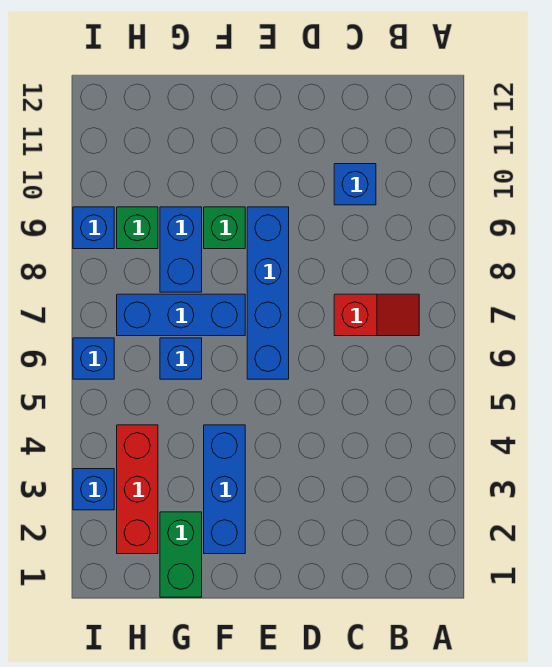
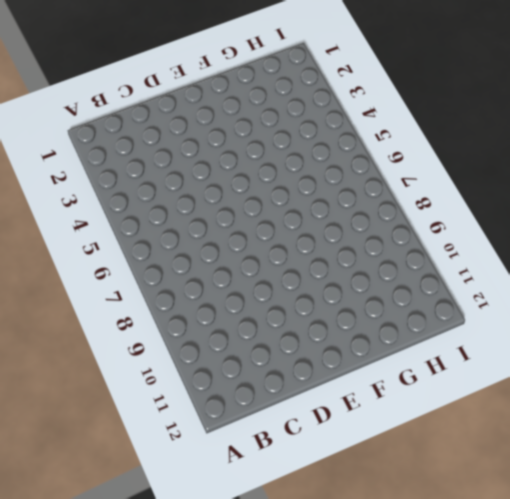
none -> red 1x2 slope [334,294,419,336]
none -> blue 1x1 brick [334,164,376,205]
none -> blue 1x4 brick [247,207,289,379]

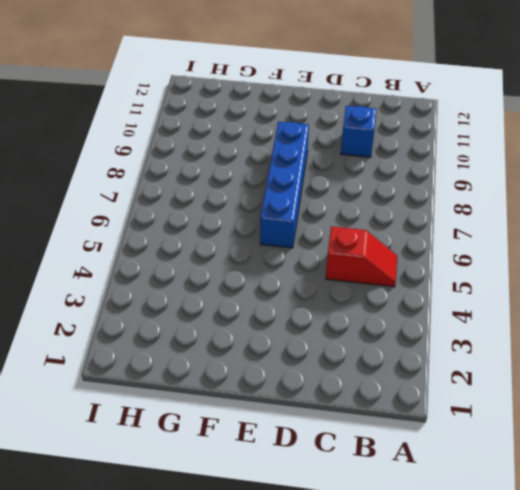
red 1x2 slope [326,226,397,287] -> red 1x2 slope moved to [334,294,419,336]
none -> blue 1x3 brick [204,425,245,554]
none -> blue 1x3 brick [117,294,245,336]
none -> green 1x1 brick [204,207,245,249]

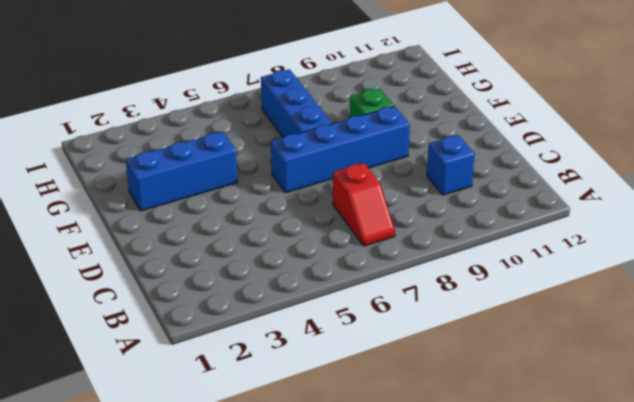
none -> green 1x2 brick [160,512,202,597]
none -> blue 1x1 brick [160,338,202,379]
none -> blue 1x2 brick [160,207,202,292]

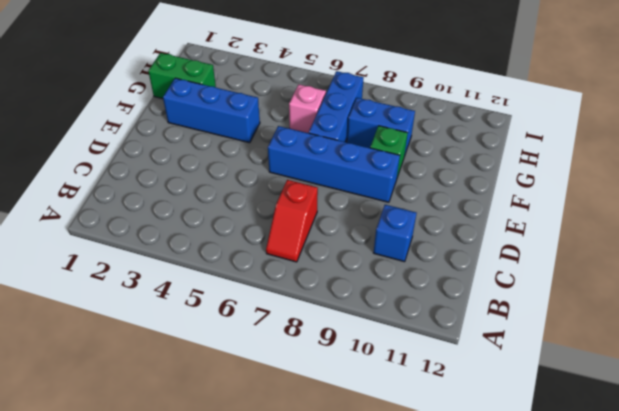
pink 1x1 brick [289,85,326,133] -> blue 1x1 brick [160,338,202,379]
none -> red 1x3 brick [117,425,158,554]
none -> green 1x1 brick [117,207,158,249]
none -> blue 1x1 brick [73,469,114,510]

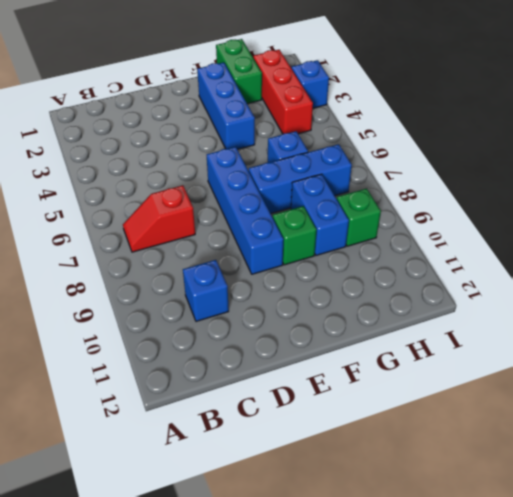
none -> blue 1x1 brick [73,338,114,379]
none -> blue 1x1 brick [73,207,114,249]

